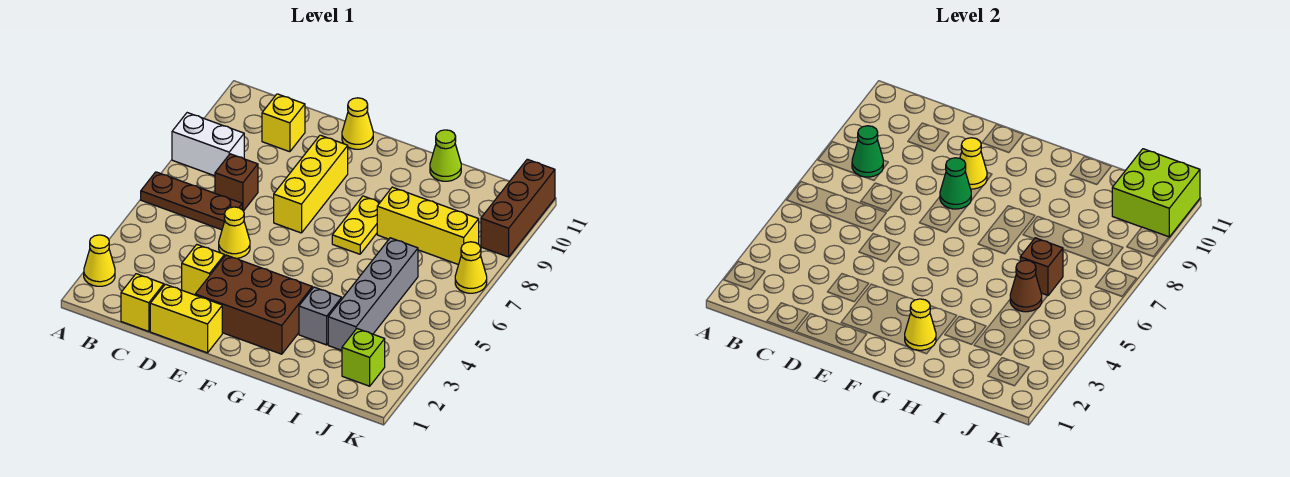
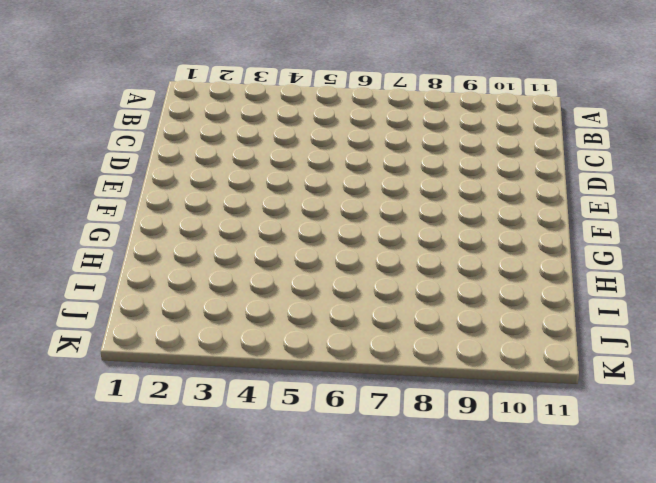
none -> yellow 1x1 cone [84,235,115,286]
none -> brown 1x3 plate [141,172,242,230]
none -> white 1x2 brick [172,113,244,176]

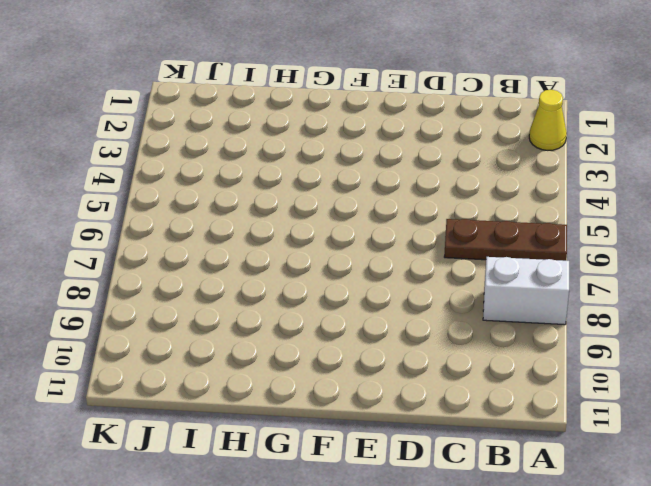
none -> yellow 1x1 brick [121,274,164,331]
none -> brown 1x1 brick [215,154,258,211]
none -> yellow 1x1 brick [262,94,305,152]

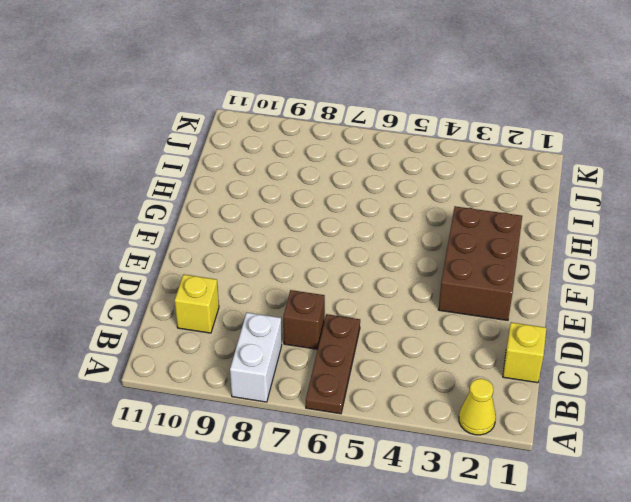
none -> yellow 1x2 brick [150,284,222,353]
none -> yellow 1x1 brick [182,245,224,295]
none -> yellow 1x1 cone [219,207,250,258]

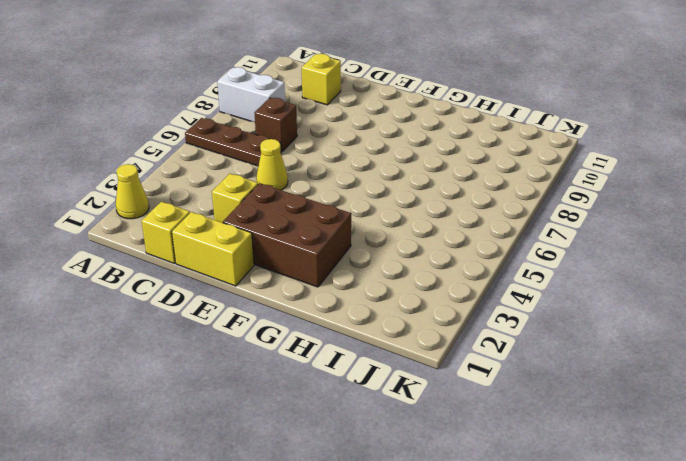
none -> yellow 1x3 brick [274,135,348,233]
none -> yellow 1x1 cone [342,98,373,149]
none -> yellow 1x2 plate [332,196,380,254]

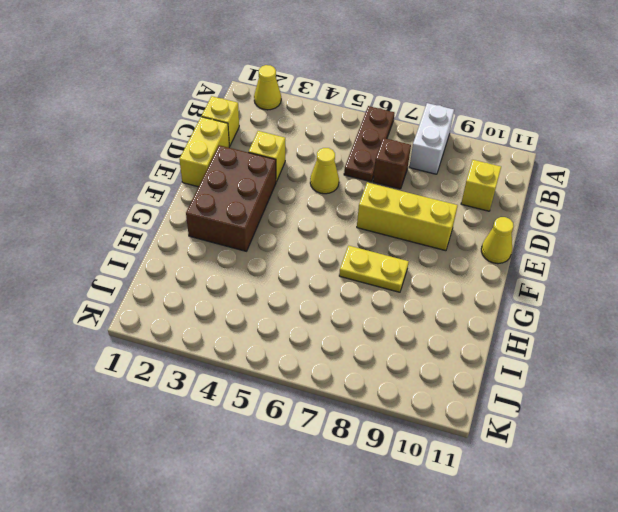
none -> grey 1x1 brick [299,287,342,345]
none -> yellow 1x3 brick [377,187,479,265]
none -> lime 1x1 cone [430,130,461,181]

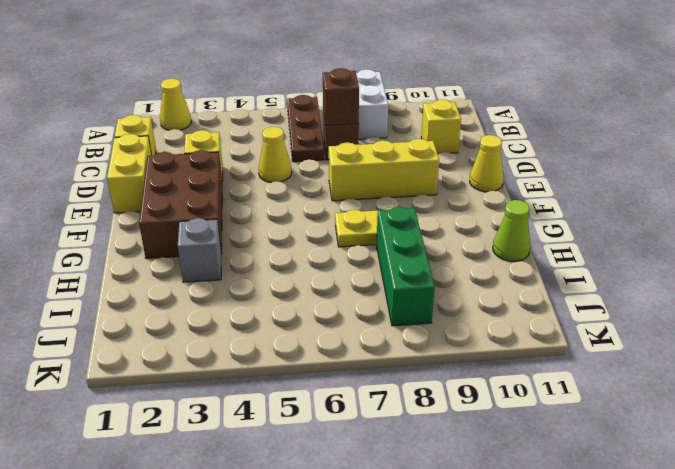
brown 1x1 brick [323,68,359,125] -> brown 1x1 brick moved to [1020,238,1063,296]
green 1x3 brick [377,207,435,326] -> yellow 1x3 brick [377,187,479,265]
none -> grey 1x4 brick [328,238,418,350]
none -> lime 1x1 brick [342,329,385,386]
none -> yellow 1x1 cone [455,242,487,293]

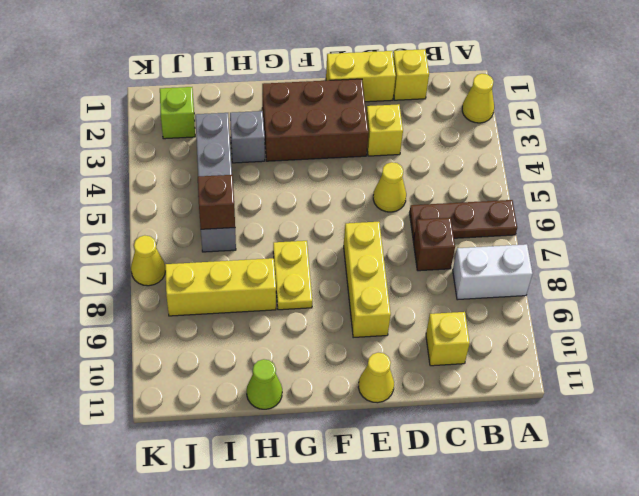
none -> brown 1x3 brick [481,159,555,257]
none -> green 1x1 cone [852,126,883,177]
none -> green 1x1 cone [940,158,971,209]

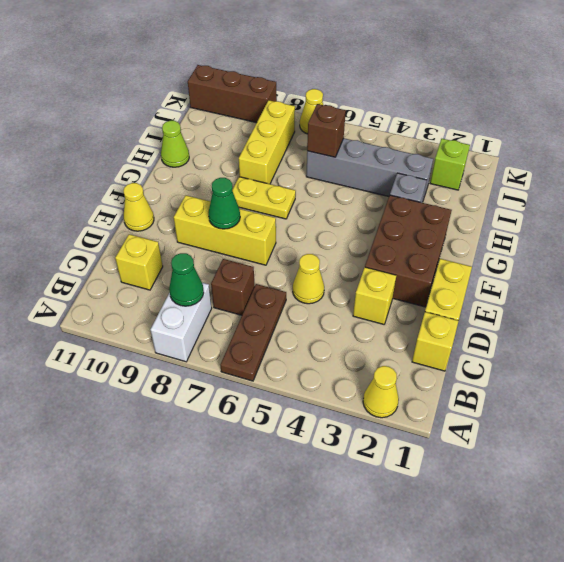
none -> yellow 1x1 cone [960,138,987,189]
none -> yellow 1x1 cone [905,299,936,350]
none -> brown 1x1 cone [1010,260,1042,312]

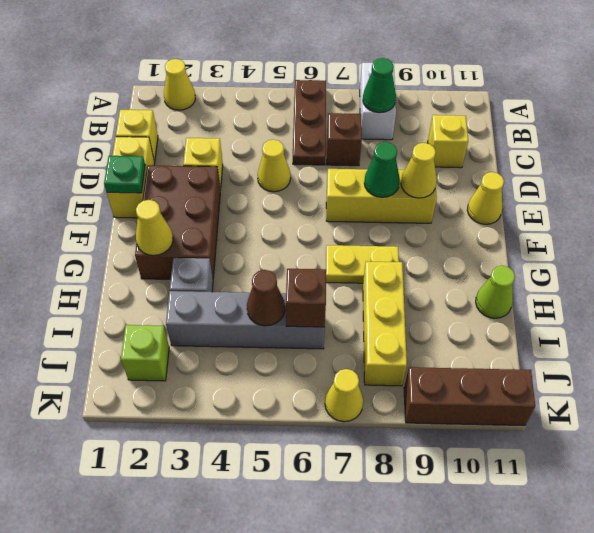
green 1x1 plate [104,156,145,193] -> none
none -> lime 2x2 brick [1112,149,1200,237]

